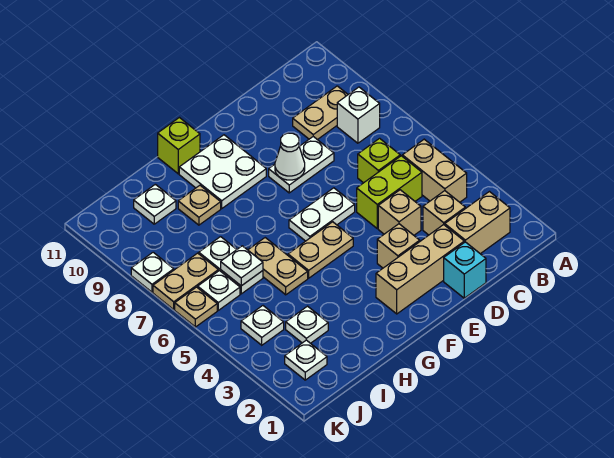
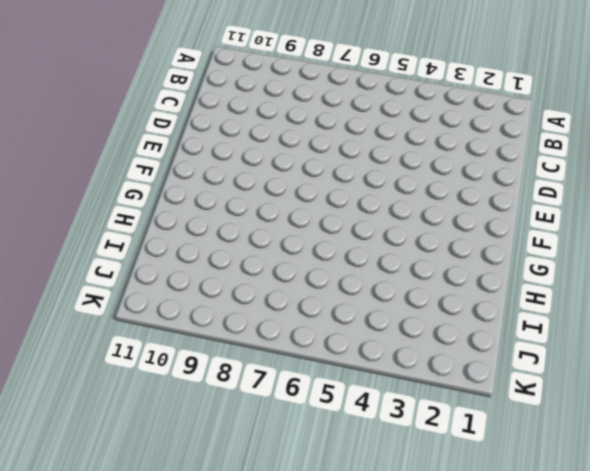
none -> tan 1x2 brick [445,192,510,254]
none -> tan 1x2 brick [402,139,467,202]
none -> white 1x1 brick [337,87,380,143]

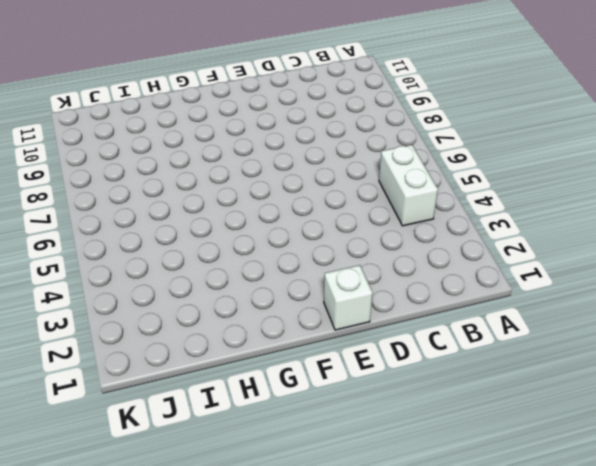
white 1x2 brick [379,145,438,226] -> tan 1x2 brick [402,139,467,202]
white 1x1 brick [324,265,373,330] -> white 1x1 brick moved to [337,87,380,143]
none -> tan 1x2 brick [445,192,510,254]
none -> tan 1x2 plate [293,86,348,140]
none -> tan 1x1 brick [423,191,465,235]

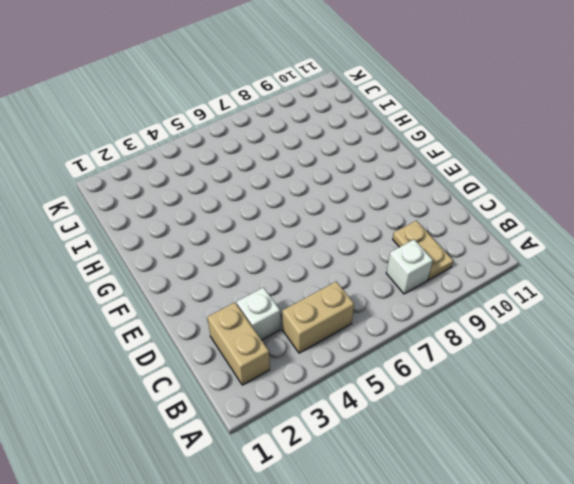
white 1x1 brick [237,288,280,340] -> tan 1x1 brick [423,191,465,235]
none -> lime 1x2 brick [357,156,422,229]
none -> lime 1x1 brick [358,138,400,183]
none -> cyan 1x1 brick [444,242,486,298]

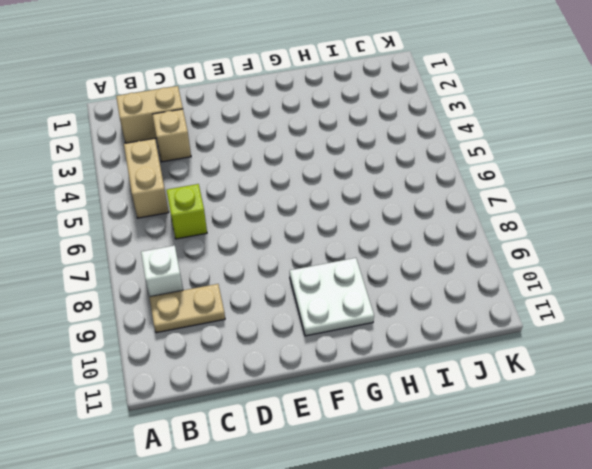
none -> lime 1x2 brick [357,156,422,229]
none -> cyan 1x1 brick [444,242,486,298]
none -> tan 1x3 brick [376,225,464,314]

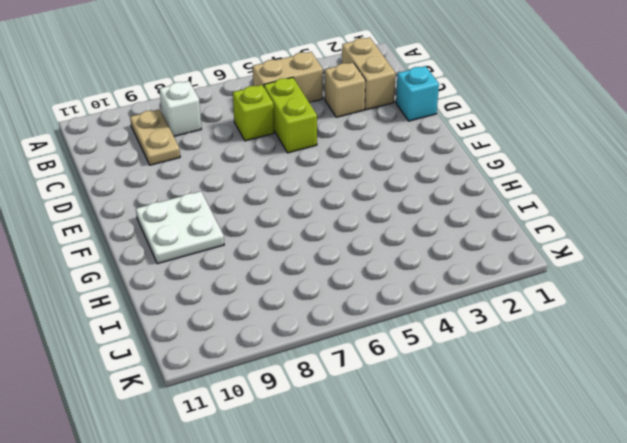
none -> tan 1x3 brick [376,225,464,314]
none -> tan 1x1 brick [378,190,421,235]
none -> white 1x2 plate [269,137,334,193]

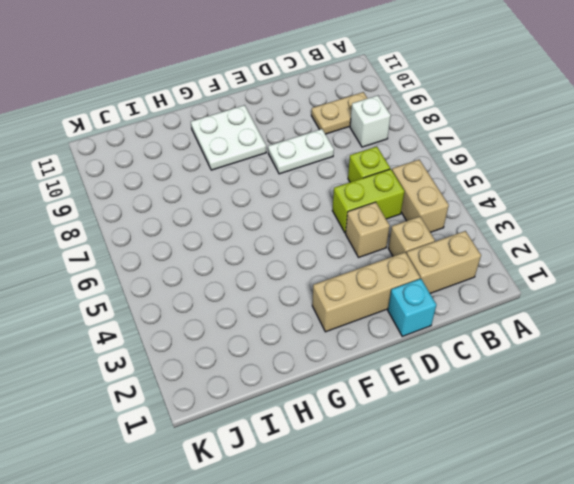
none -> tan 1x1 brick [377,224,420,268]
none -> white 1x2 plate [289,188,355,241]
none -> tan 1x2 plate [288,222,353,278]

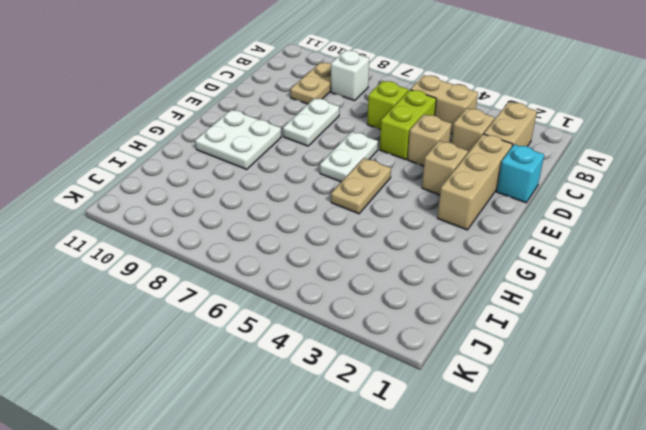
none -> lime 1x1 brick [158,118,200,174]
none -> tan 1x2 plate [248,238,308,295]
none -> tan 1x1 plate [178,185,221,225]

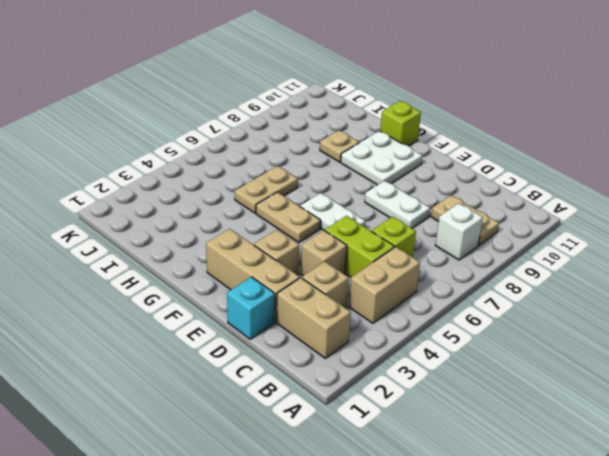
none -> white 1x1 plate [286,306,328,343]
none -> white 1x2 plate [199,237,263,294]
none -> white 1x1 plate [134,184,176,224]

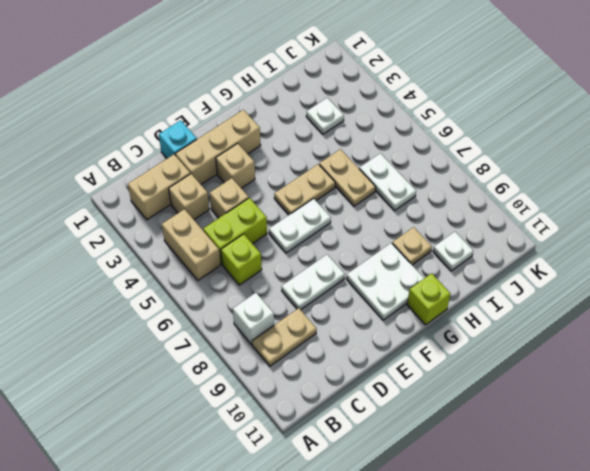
none -> white 1x1 plate [285,340,327,380]
none -> white 1x1 plate [241,306,284,345]
none -> white 1x1 plate [198,271,240,310]

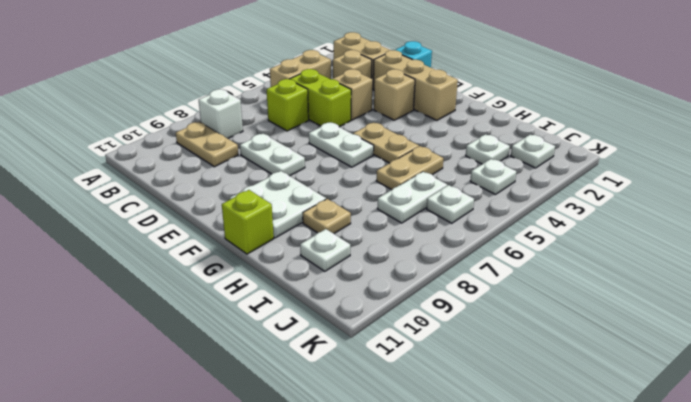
none -> tan 1x2 plate [153,253,218,309]
none -> tan 1x1 plate [175,287,217,327]
none -> white 1x1 plate [131,252,174,292]

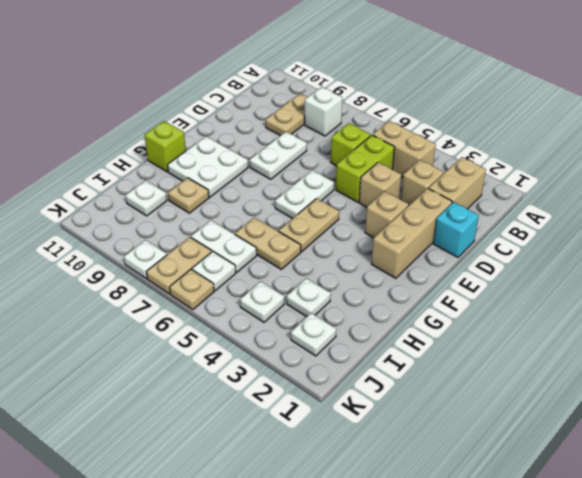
none -> white 1x1 cone [275,133,305,180]
none -> white 1x1 plate [221,246,263,286]

